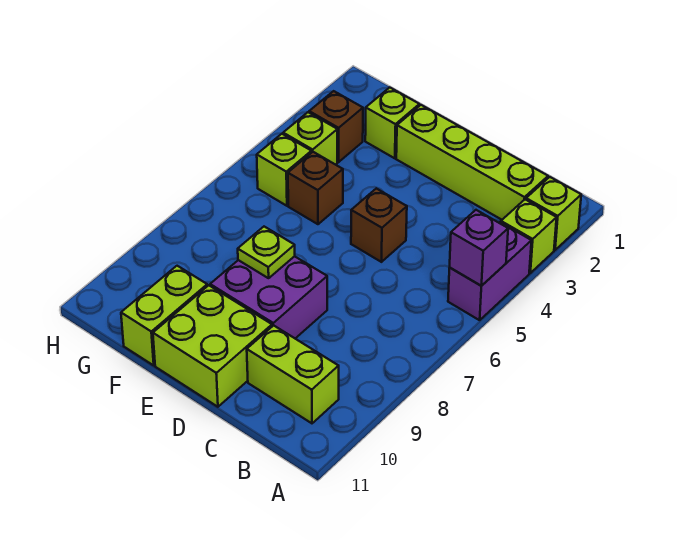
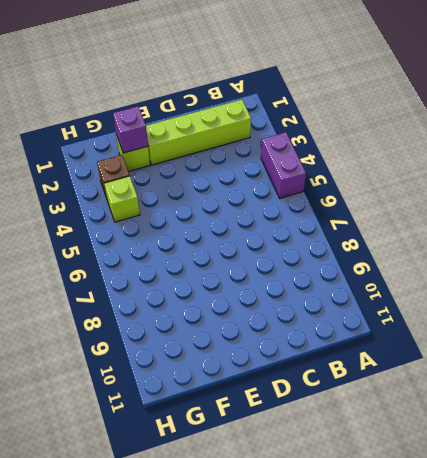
purple 1x1 brick [113,106,148,153] -> purple 1x1 brick moved to [450,210,508,286]
none -> lime 1x1 brick [526,177,581,250]
none -> lime 1x1 brick [501,199,557,273]
none -> lime 1x2 brick [247,325,339,423]

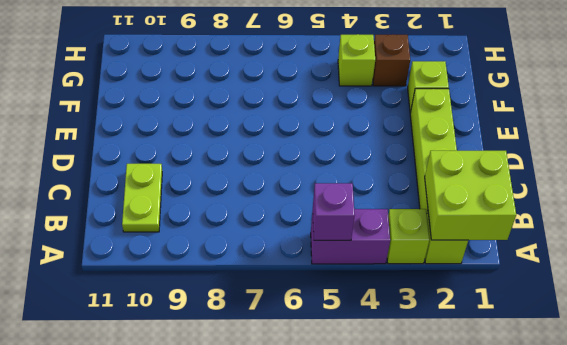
lime 2x2 brick [425,151,516,240] -> lime 2x2 brick moved to [153,285,272,407]
lime 1x2 plate [122,164,162,232] -> lime 1x2 brick [247,325,339,423]
none -> brown 1x1 brick [351,188,407,262]
none -> purple 2x2 brick [210,256,327,338]
none -> brown 1x1 brick [288,152,343,224]

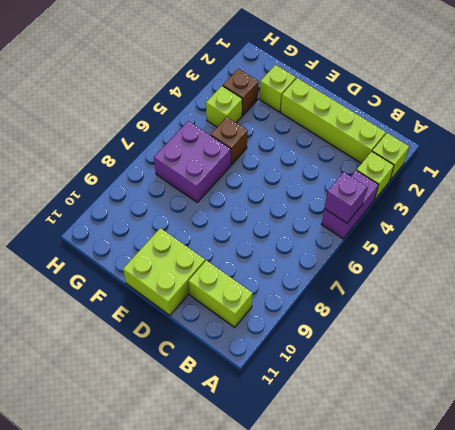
purple 2x2 brick [154,121,231,202] -> purple 2x2 brick moved to [210,256,327,338]
none -> brown 1x1 brick [351,188,407,262]
none -> lime 1x2 brick [121,266,207,365]
none -> lime 1x1 brick [257,134,311,206]

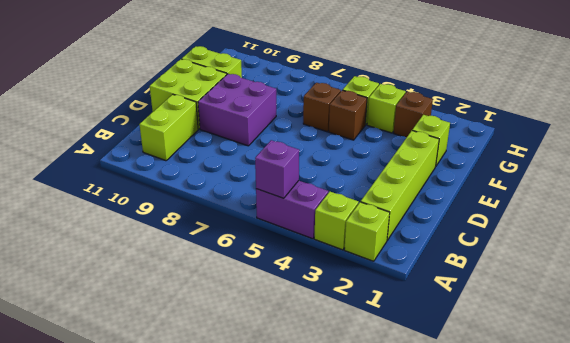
brown 1x1 brick [303,83,341,132] -> brown 1x1 brick moved to [351,188,407,262]
none -> lime 1x1 plate [238,227,295,278]

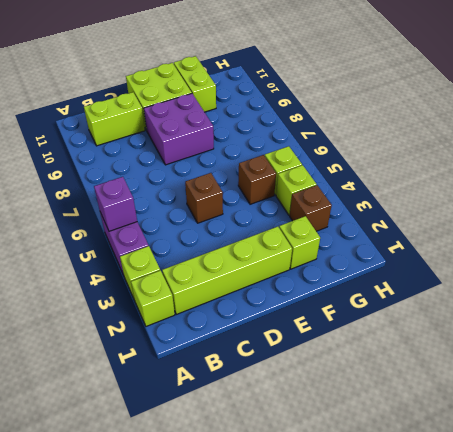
none -> lime 1x1 plate [238,227,295,278]

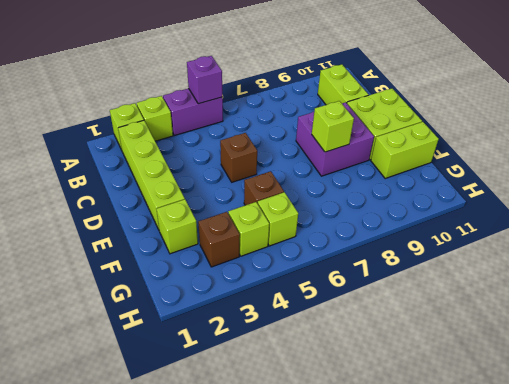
lime 1x1 brick [312,101,354,152] -> lime 1x1 plate [238,227,295,278]

